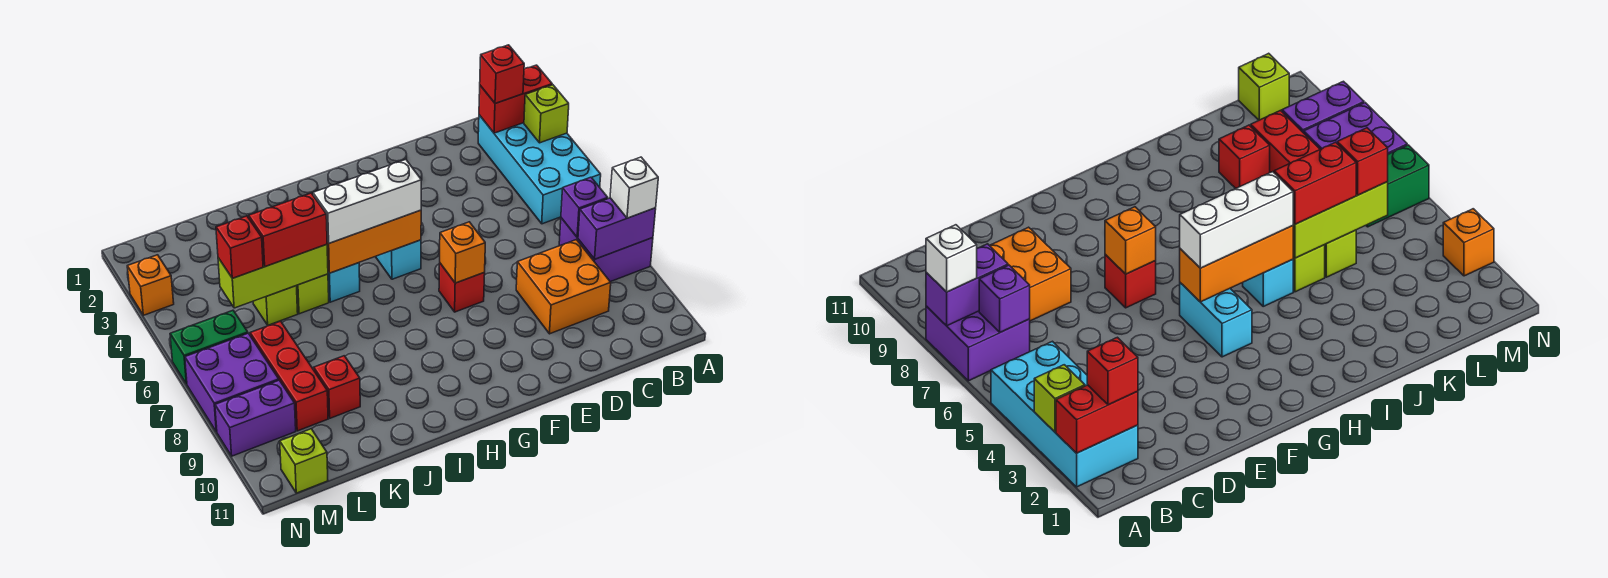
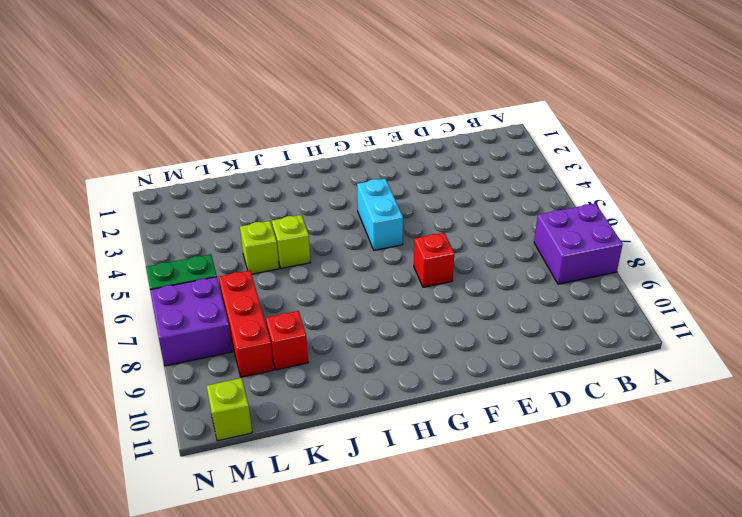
none -> cyan 2x4 brick [478,115,601,224]
none -> orange 2x2 brick [516,240,611,334]
none -> cyan 1x1 brick [328,263,360,302]

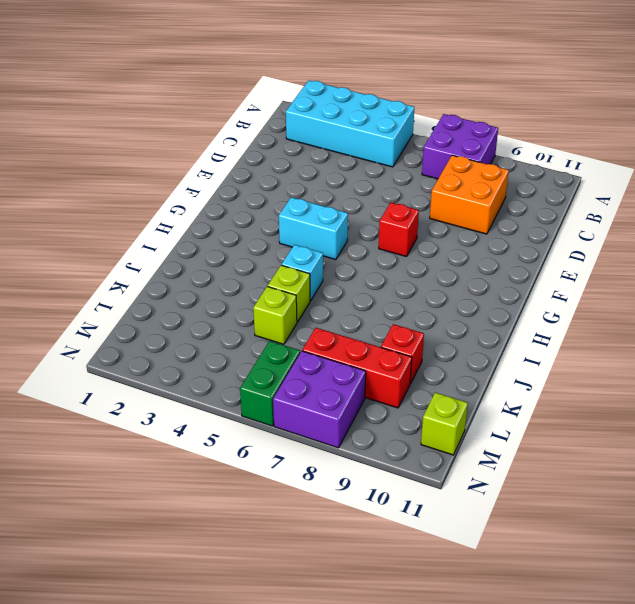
none -> purple 1x2 brick [215,380,296,456]
none -> orange 1x1 brick [127,255,174,315]
none -> red 1x2 brick [479,65,552,133]

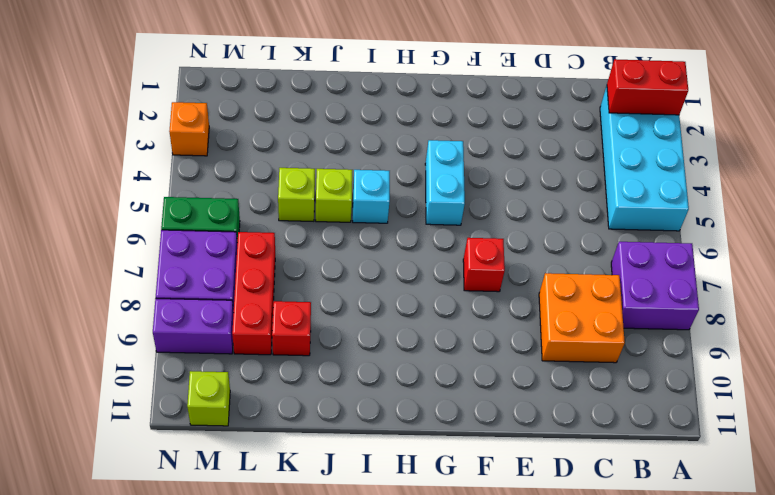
none -> lime 1x1 brick [524,85,569,143]
none -> purple 1x2 brick [578,198,656,259]
none -> purple 1x1 brick [561,177,608,237]

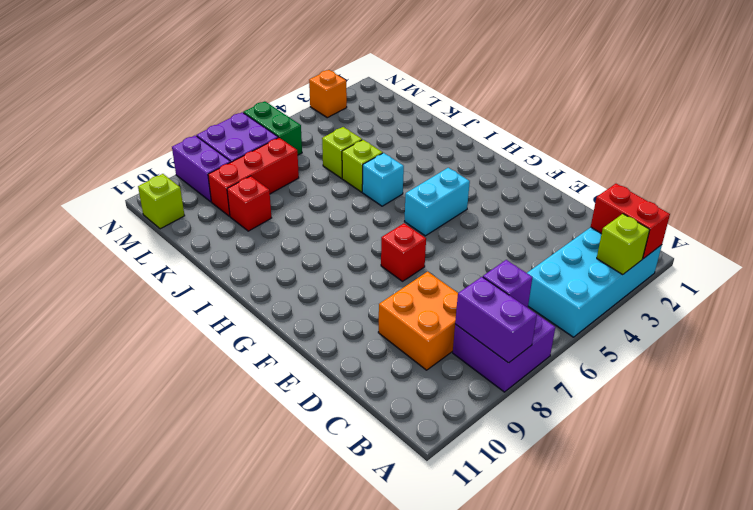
none -> orange 1x1 brick [440,222,485,283]
none -> orange 1x3 brick [327,210,421,273]
none -> lime 1x3 brick [218,244,328,308]

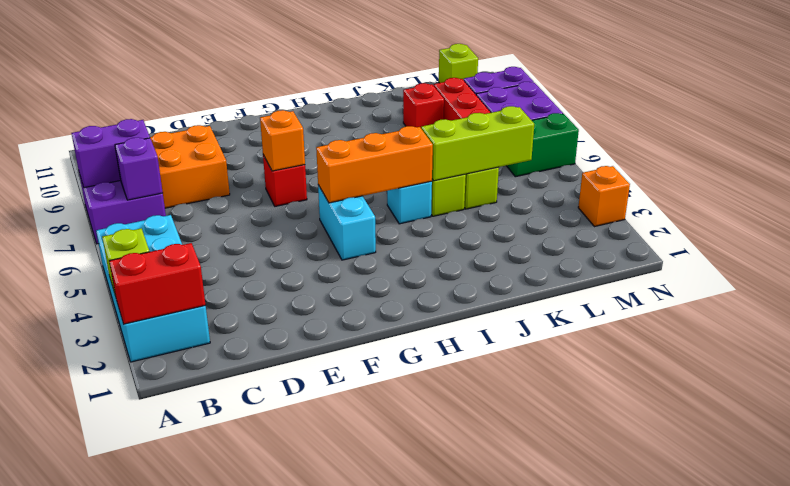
none -> white 1x1 brick [610,157,658,218]
none -> red 1x1 brick [480,45,524,104]
none -> white 1x3 brick [313,160,421,243]

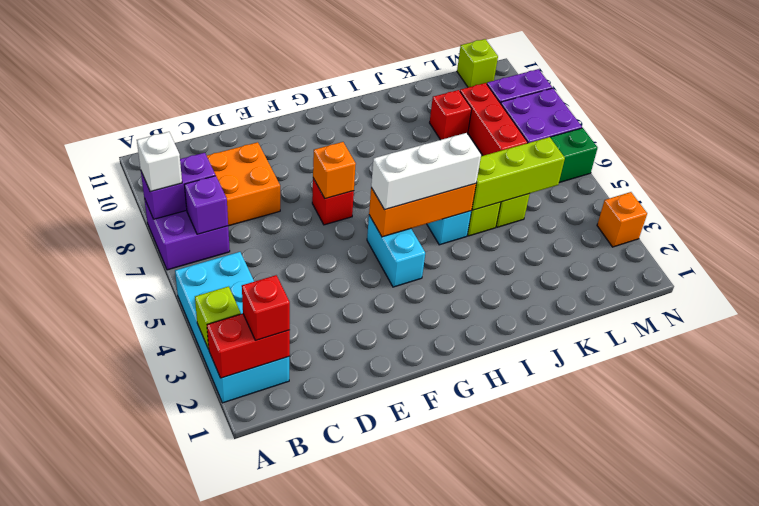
none -> red 1x2 brick [249,193,327,267]
none -> red 1x1 brick [216,216,263,278]

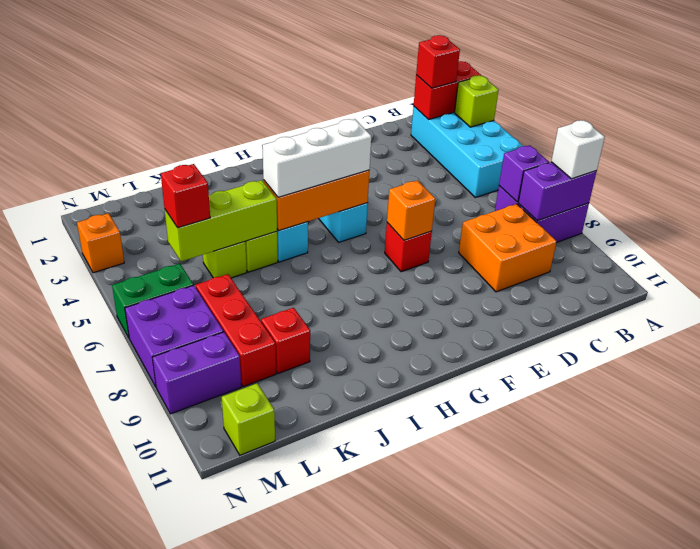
none -> red 1x2 brick [249,193,327,267]

